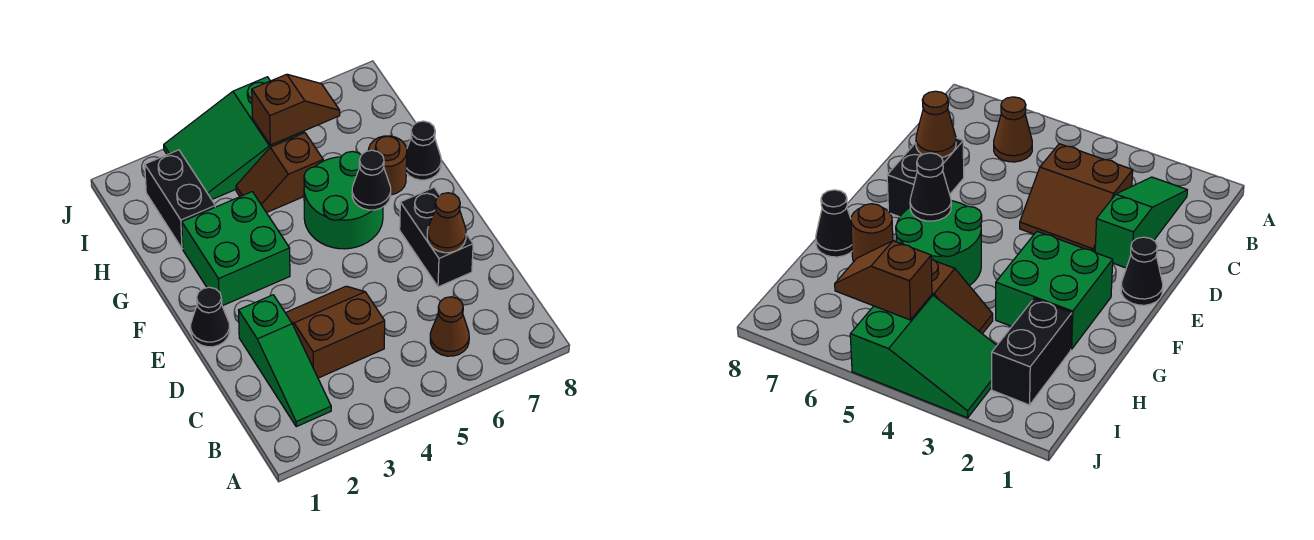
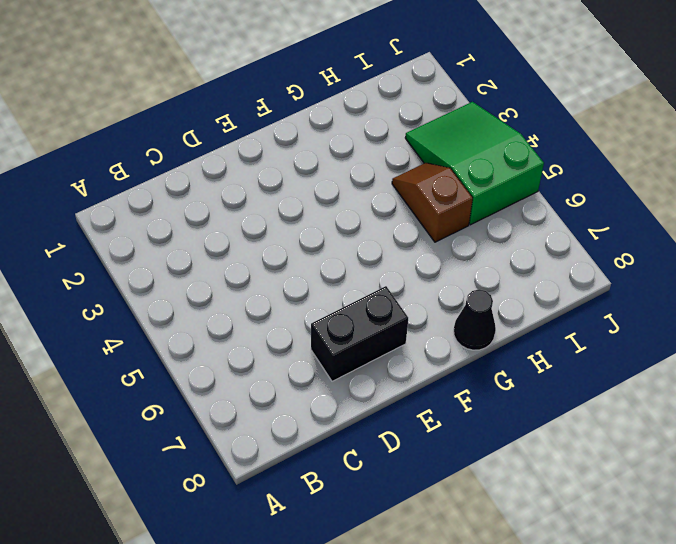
none -> green 1x3 slope [239,295,331,427]
none -> brown 1x1 cone [430,297,469,356]
none -> brown 2x2 slope [286,286,385,378]

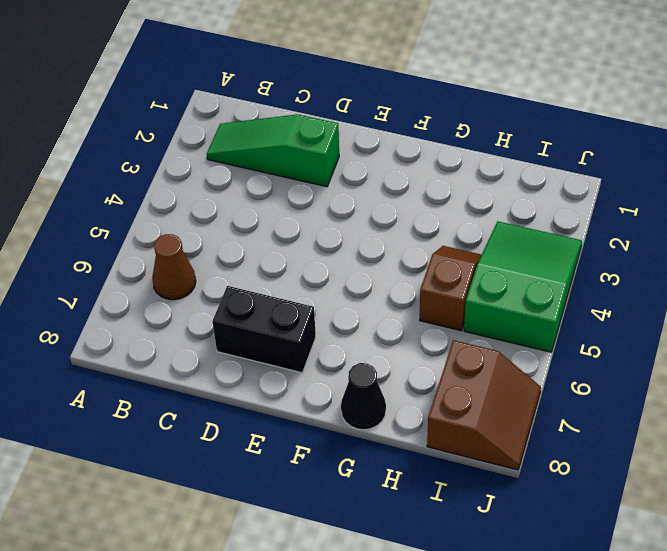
brown 2x2 slope [427,340,541,470] -> brown 2x2 slope moved to [286,286,385,378]
none -> black 1x1 cone [191,287,230,347]
none -> green 2x2 brick [182,192,290,306]
none -> green 2x2 round brick [304,151,383,249]

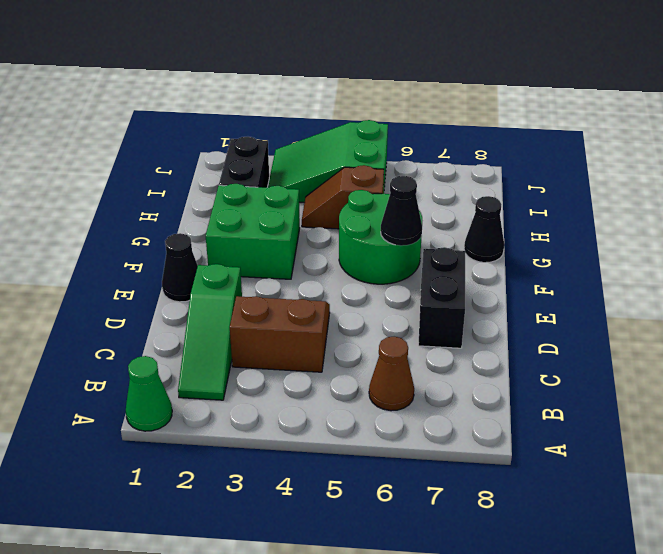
green 1x1 cone [126,356,172,431] -> none
none -> brown 1x1 round brick [368,136,407,195]
none -> brown 1x1 cone [427,193,466,253]
none -> brown 1x2 slope [252,74,340,145]

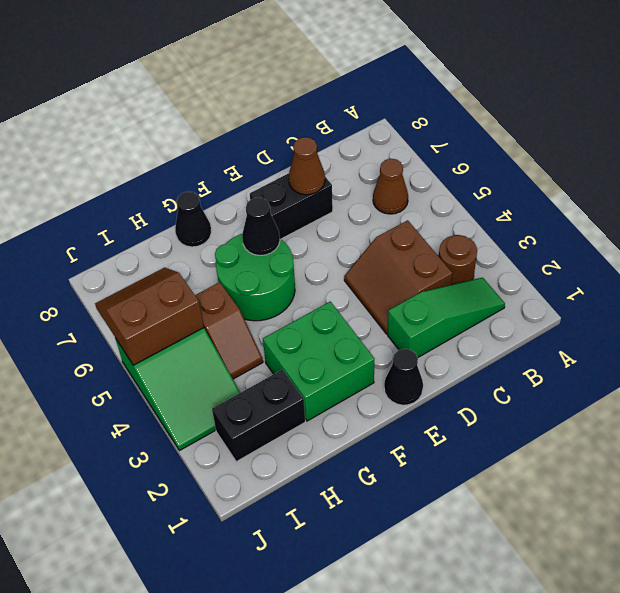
brown 1x1 round brick [439,235,477,285] -> brown 1x1 round brick moved to [368,136,407,195]
brown 2x2 slope [95,268,204,365] -> brown 1x2 slope [252,74,340,145]

